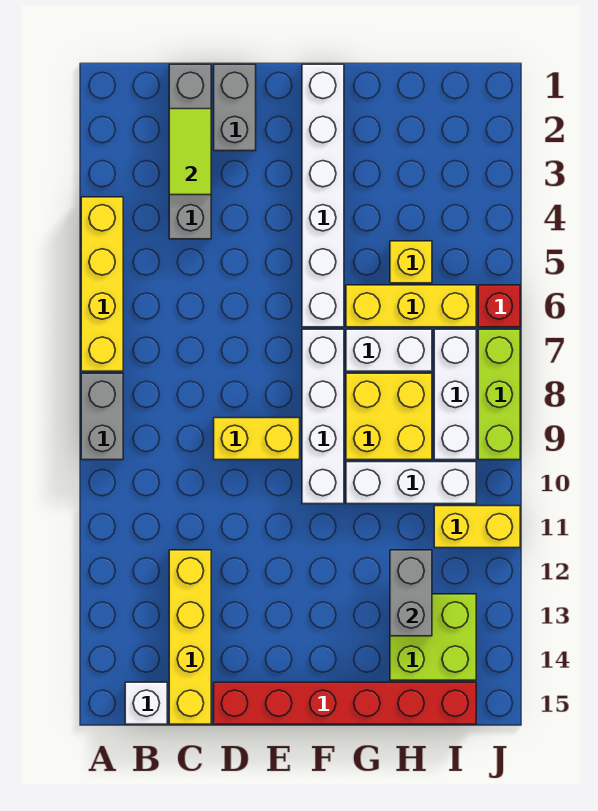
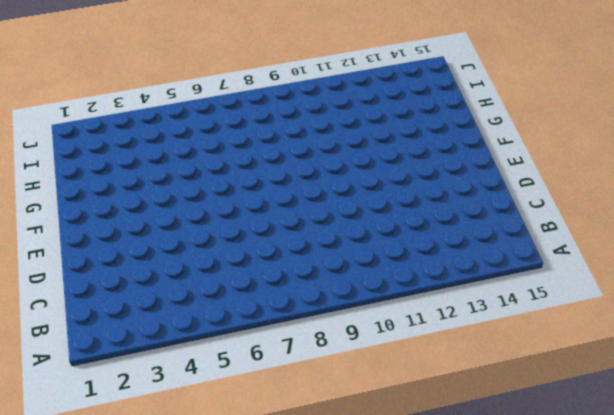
none -> yellow 1x4 brick [81,197,123,371]
none -> grey 1x2 brick [81,373,123,460]
none -> white 1x1 brick [125,682,167,724]

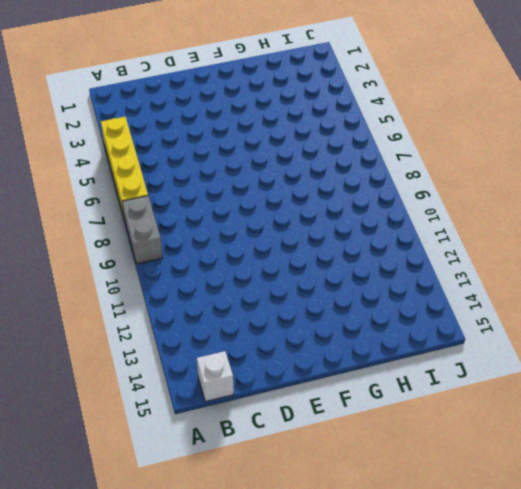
none -> grey 1x4 brick [169,64,211,239]
none -> yellow 1x4 brick [169,550,211,724]
none -> grey 1x2 brick [214,64,256,151]

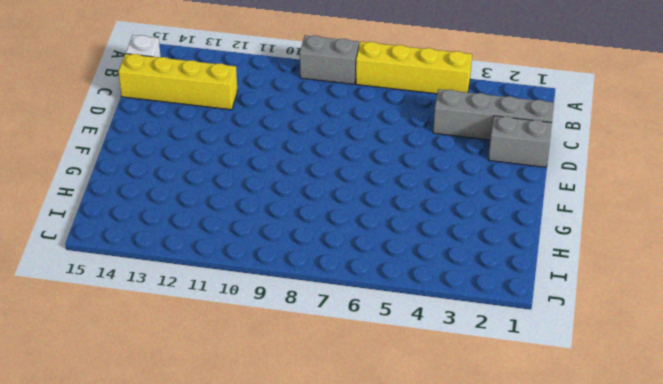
none -> yellow 1x2 brick [214,418,300,460]
none -> red 1x6 brick [214,682,476,724]
none -> white 1x6 brick [302,64,344,327]

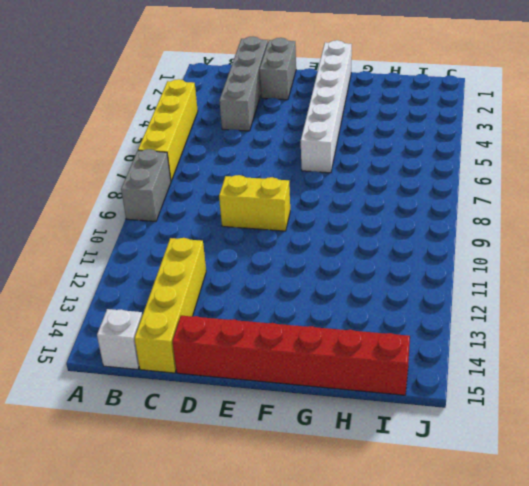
none -> white 1x4 brick [302,329,344,504]
none -> yellow 1x3 brick [346,285,476,327]
none -> white 1x2 brick [346,329,432,371]

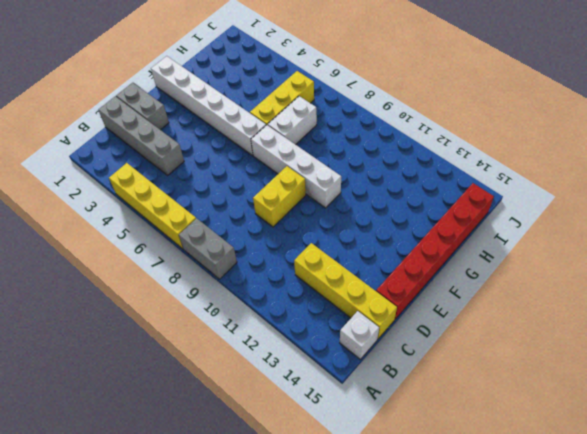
none -> yellow 2x2 brick [346,373,432,460]
none -> white 1x3 brick [346,462,476,504]
none -> yellow 1x1 brick [390,241,432,283]

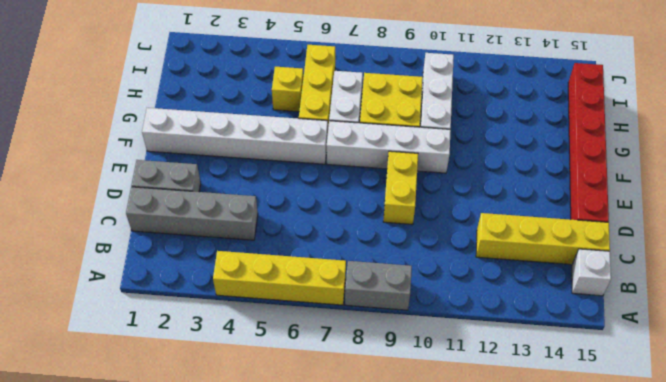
none -> lime 2x2 brick [390,594,476,680]
none -> white 1x3 brick [434,329,476,460]
none -> yellow 1x2 brick [434,506,520,548]

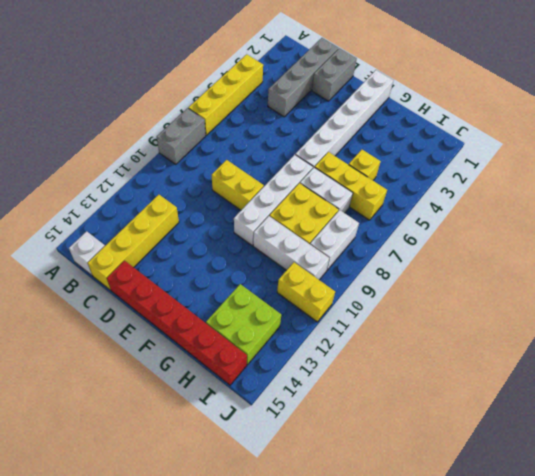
white 1x2 brick [310,210,359,270] -> white 1x3 brick [434,329,476,460]
none -> red 1x1 brick [478,285,520,327]
none -> lime 1x3 brick [478,329,520,460]
none -> lime 1x2 tile [169,109,211,195]

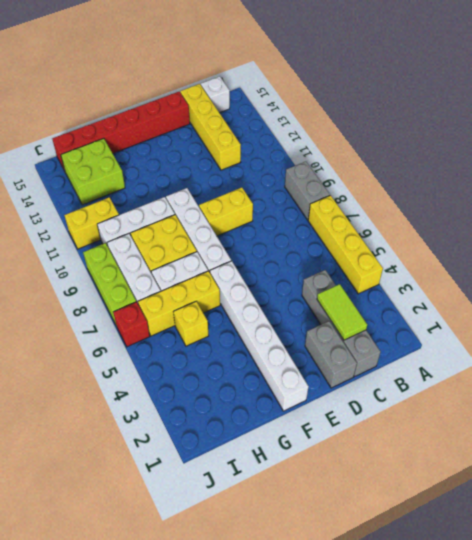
none -> grey 1x2 brick [390,550,432,636]

